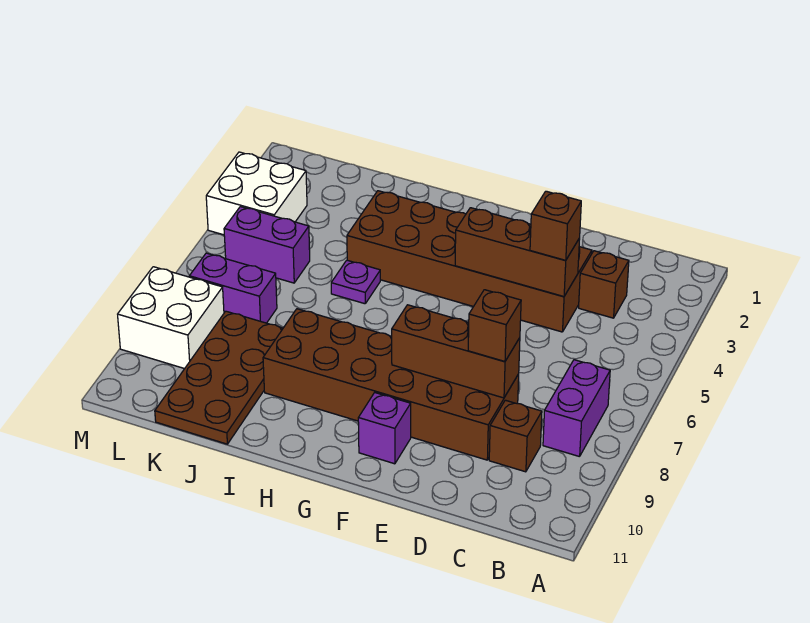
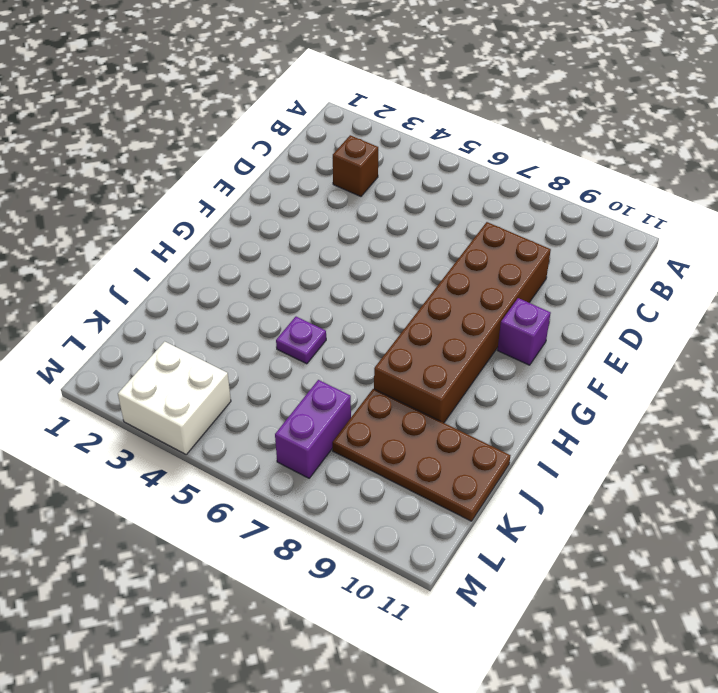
none -> purple 1x2 brick [543,360,610,457]
none -> brown 1x1 brick [489,400,542,472]
none -> brown 2x6 brick [347,191,592,332]

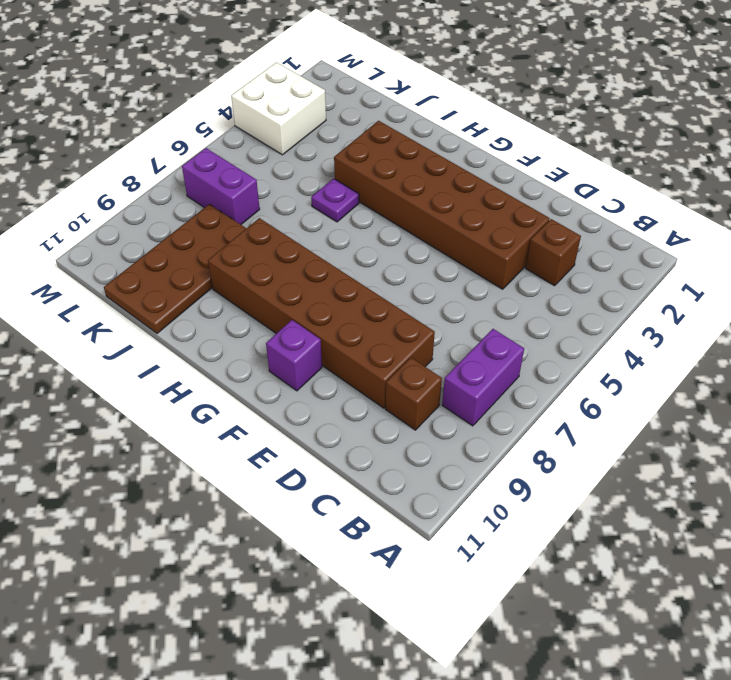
none -> purple 1x2 brick [224,207,310,283]
none -> white 2x2 brick [118,267,224,369]
none -> brown 1x3 brick [455,208,580,296]

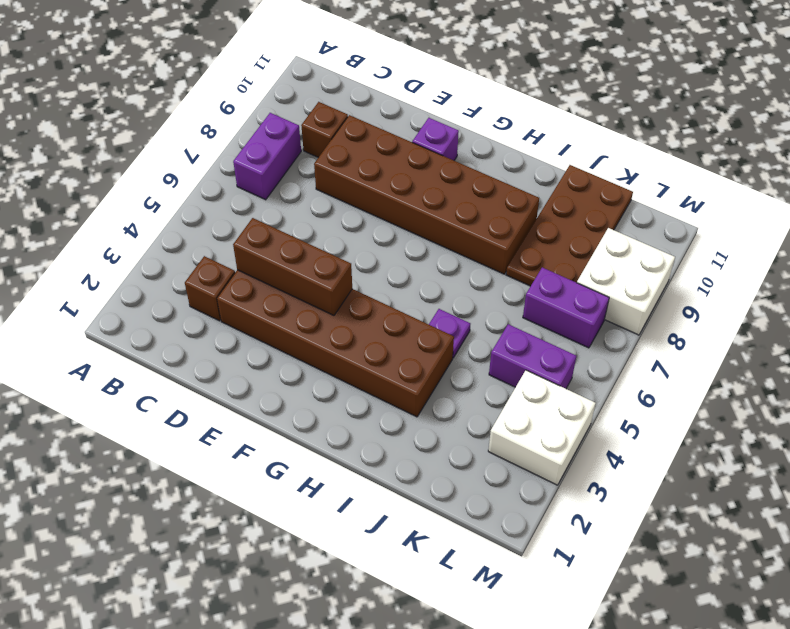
none -> brown 1x3 brick [392,305,520,398]
none -> brown 1x1 brick [530,191,581,260]
none -> brown 1x1 brick [468,290,521,362]

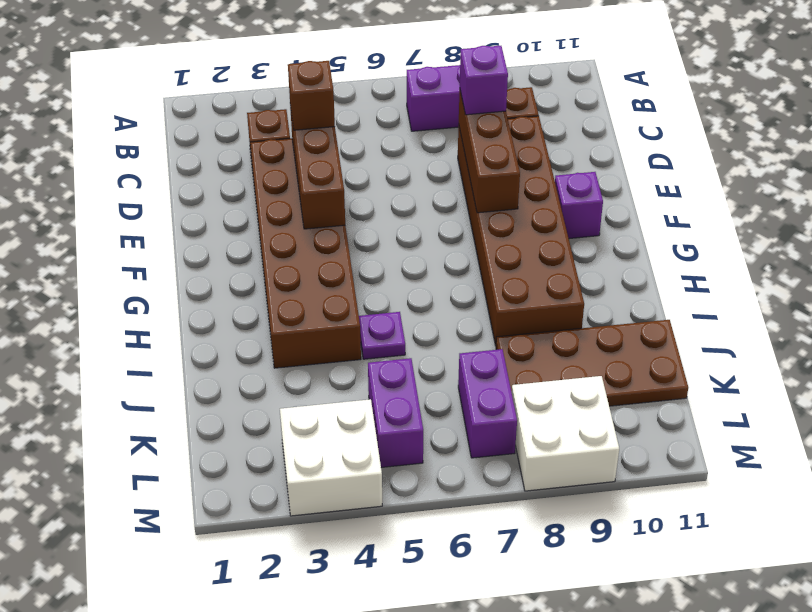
purple 1x1 brick [460,46,508,115] -> brown 1x1 brick [468,290,521,362]

